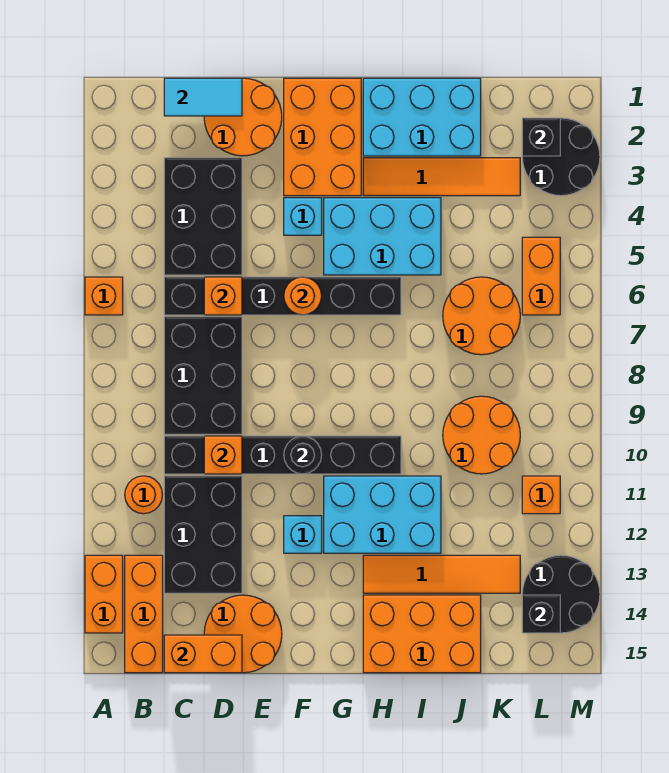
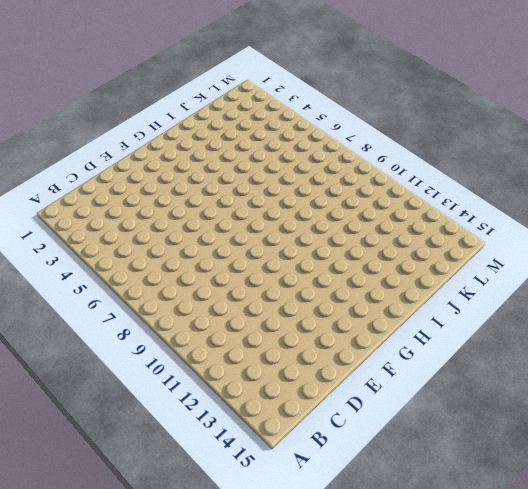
none -> orange 1x1 brick [85,277,123,315]
none -> orange 1x2 brick [85,555,123,633]
none -> orange 1x1 round brick [125,476,163,514]
none -> orange 1x3 brick [125,555,163,673]

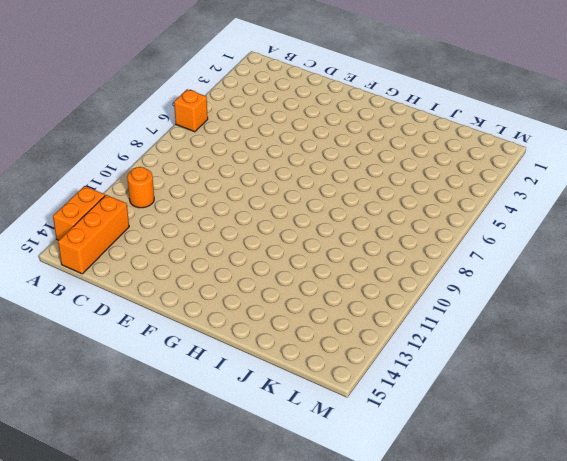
none -> black 2x3 brick [164,158,242,275]
none -> black 1x6 brick [164,277,401,315]
none -> black 2x3 brick [164,317,242,434]
none -> black 1x6 brick [164,436,401,474]

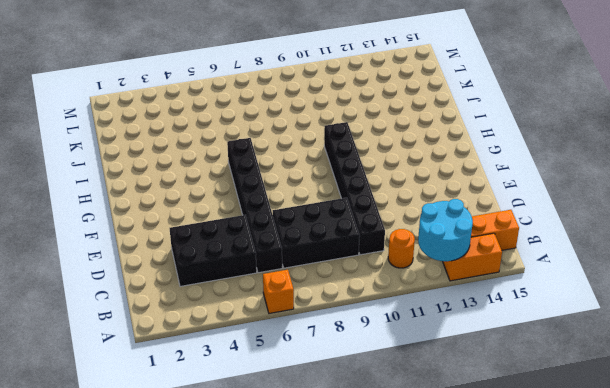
cyan 2x2 round brick [418,199,473,261] -> none
none -> black 2x3 brick [164,476,242,593]
none -> orange 2x2 round brick [204,78,282,156]
none -> orange 2x2 round brick [204,595,282,673]
none -> orange 2x3 brick [284,78,361,196]

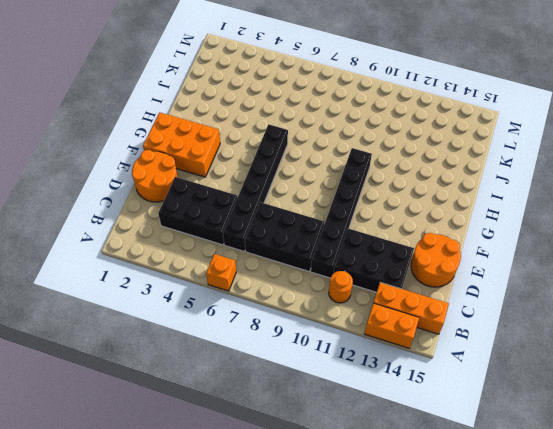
none -> cyan 1x1 brick [284,198,322,235]
none -> cyan 1x1 brick [284,516,322,553]
none -> cyan 2x3 brick [324,198,441,275]
none -> cyan 2x3 brick [324,476,441,553]

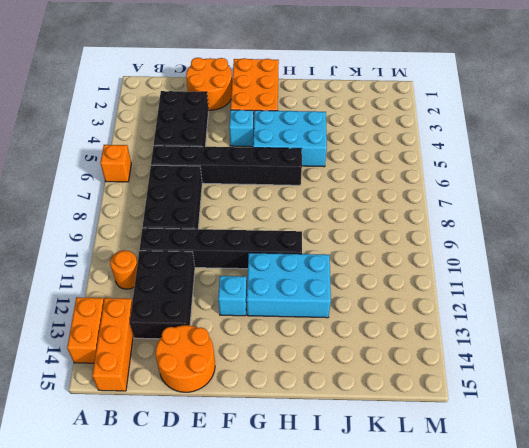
none -> cyan 2x3 brick [363,78,481,156]
none -> orange 1x4 tile [363,158,520,196]
none -> orange 1x4 tile [363,555,520,593]
none -> orange 2x3 brick [363,595,481,673]

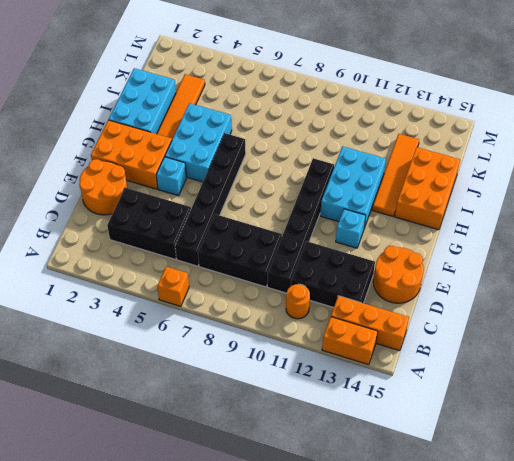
none -> orange 2x2 round brick [443,277,520,355]
none -> orange 2x2 round brick [443,396,520,474]
none -> black 2x2 round brick [522,118,600,196]
none -> orange 1x2 brick [522,237,560,315]

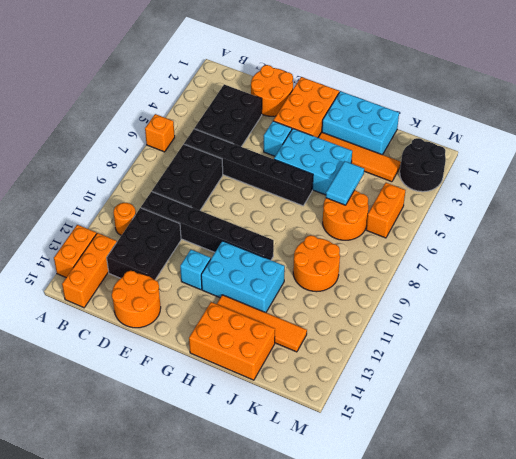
cyan 1x2 tile [326,161,364,205] -> cyan 1x2 tile turned to [164,78,242,116]
none -> orange 1x1 brick [522,476,560,514]
none -> black 2x2 round brick [522,555,600,633]
none -> orange 1x2 brick [164,635,242,673]
none -> orange 1x1 brick [204,277,242,315]

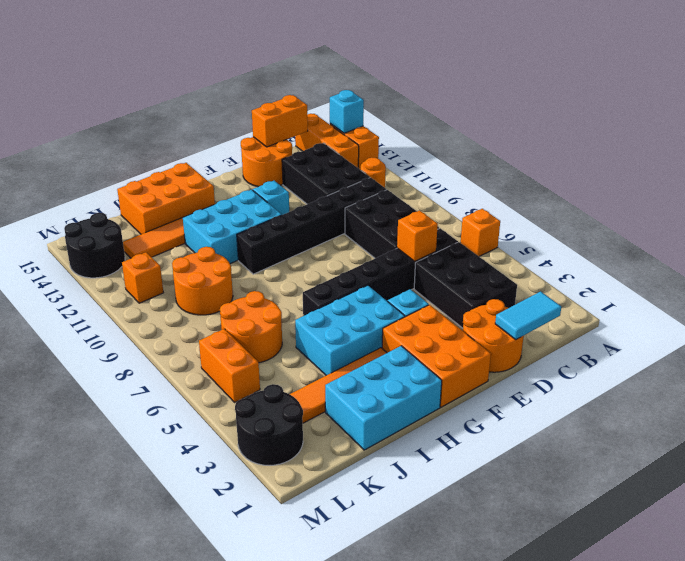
cyan 1x1 brick [330,90,364,133] -> none
none -> orange 1x1 brick [204,436,242,474]
none -> orange 1x1 round brick [284,277,322,315]
none -> black 1x1 round brick [284,436,322,474]
none -> black 1x1 brick [522,118,560,156]

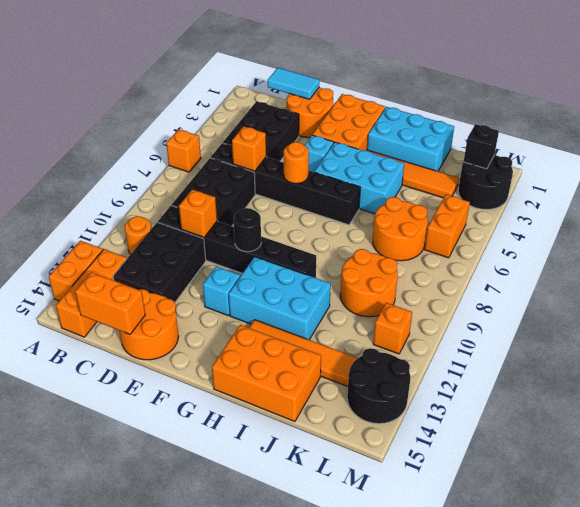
none -> black 1x1 brick [522,595,560,633]

